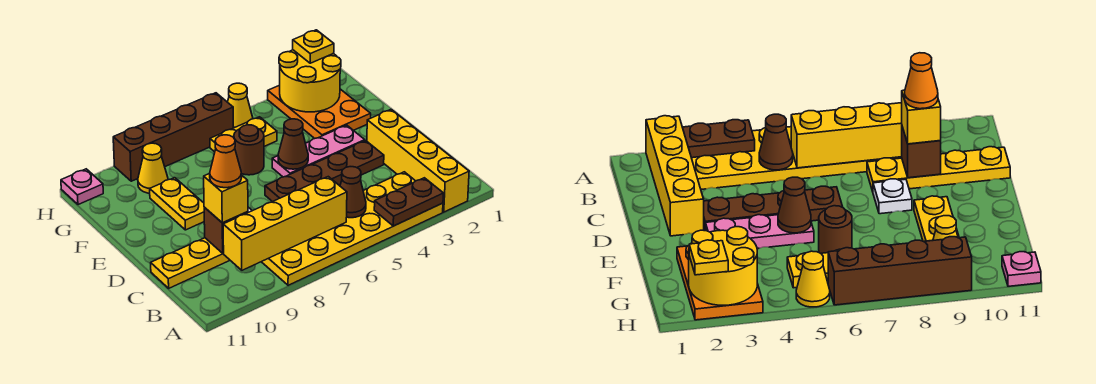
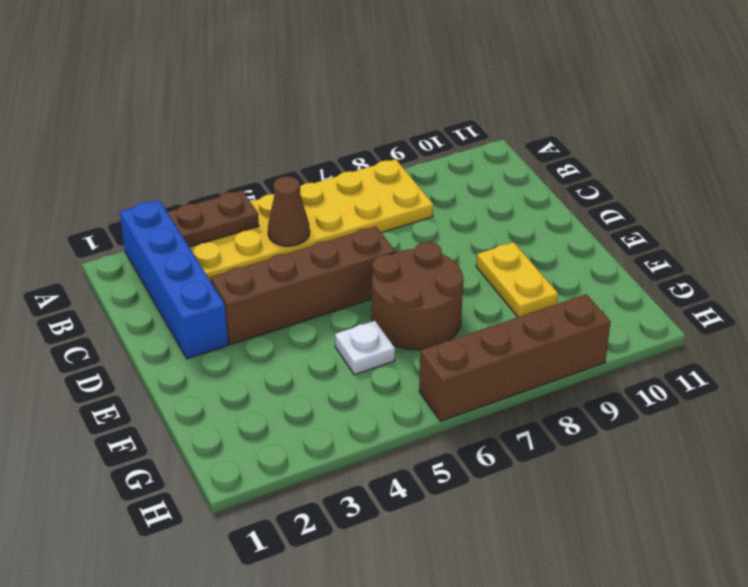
blue 1x4 brick [120,200,228,359] -> yellow 1x4 brick [367,110,469,212]
brown 1x4 brick [210,226,395,345] -> brown 1x4 plate [265,141,384,202]
brown 2x2 round brick [372,242,464,350] -> brown 1x1 round brick [234,125,264,175]
white 1x1 plate [335,321,395,375] -> white 1x1 plate moved to [873,179,912,214]
none -> yellow 1x4 plate [151,238,230,288]
none -> pink 1x3 plate [272,125,365,177]
none -> orange 2x3 plate [268,85,371,139]

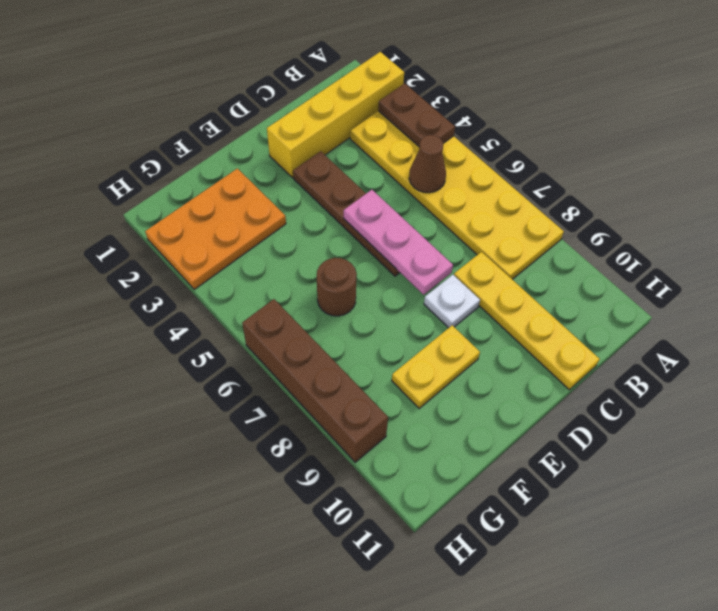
pink 1x3 plate [344,190,453,295] -> pink 1x3 plate moved to [272,125,365,177]
none -> yellow 1x2 plate [210,117,277,152]
none -> yellow 1x1 cone [138,143,168,193]
none -> yellow 1x1 cone [228,83,253,128]

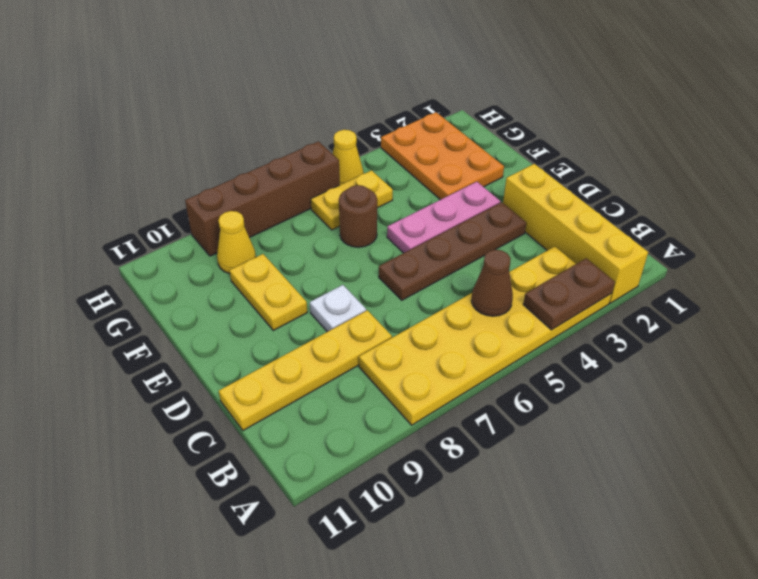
none -> pink 1x1 plate [61,169,103,205]
none -> yellow 1x4 brick [223,177,347,270]
none -> brown 1x1 brick [204,207,248,253]

